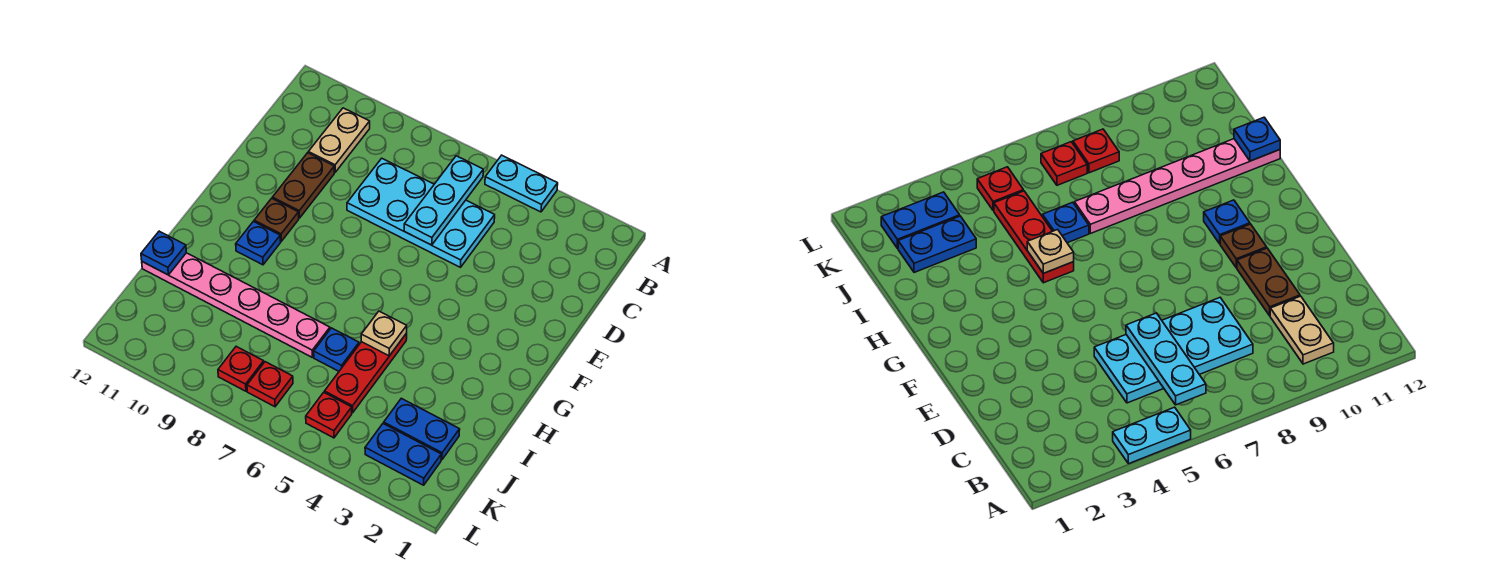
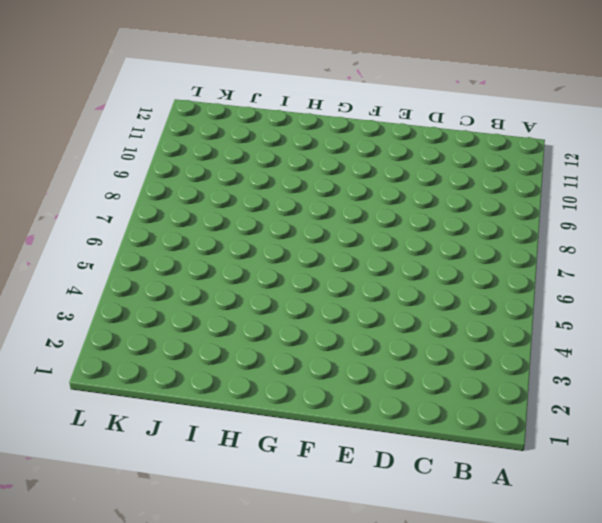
none -> cyan 1x2 plate [485,155,558,212]
none -> tan 1x2 plate [308,108,370,172]
none -> cyan 2x4 plate [347,158,495,267]

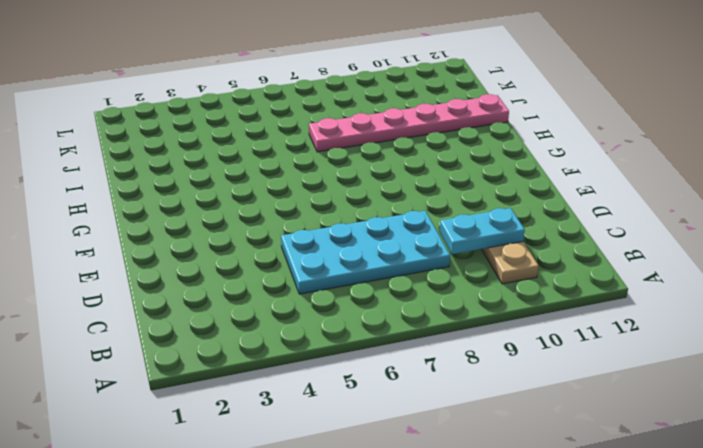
cyan 1x2 plate [440,208,525,254] -> cyan 1x2 plate moved to [485,155,558,212]
none -> brown 1x2 plate [272,153,334,218]
none -> brown 1x1 plate [254,198,299,241]
none -> blue 1x1 plate [236,221,281,265]

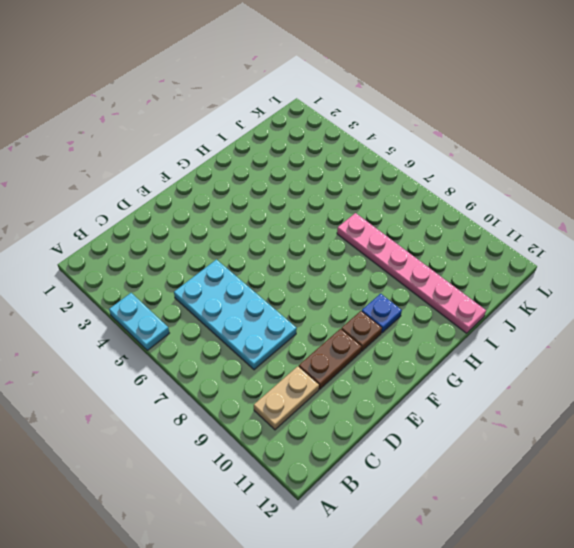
none -> red 1x3 plate [324,333,407,413]
none -> blue 1x1 plate [314,328,359,371]
none -> blue 1x2 plate [384,398,460,460]

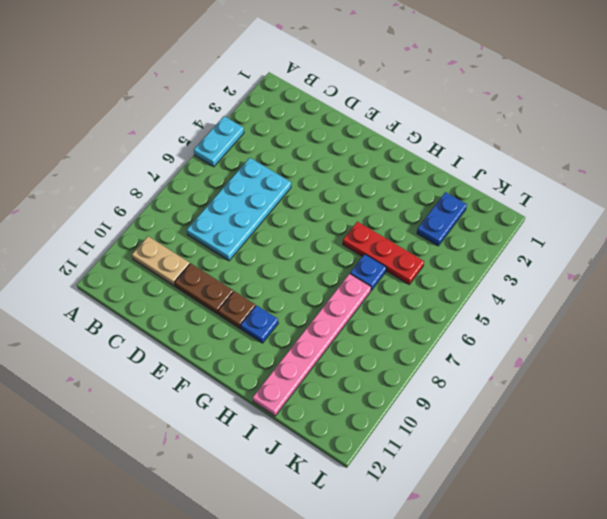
none -> blue 1x2 plate [365,424,441,485]
none -> red 1x1 plate [306,392,352,438]
none -> red 1x1 plate [247,362,293,407]

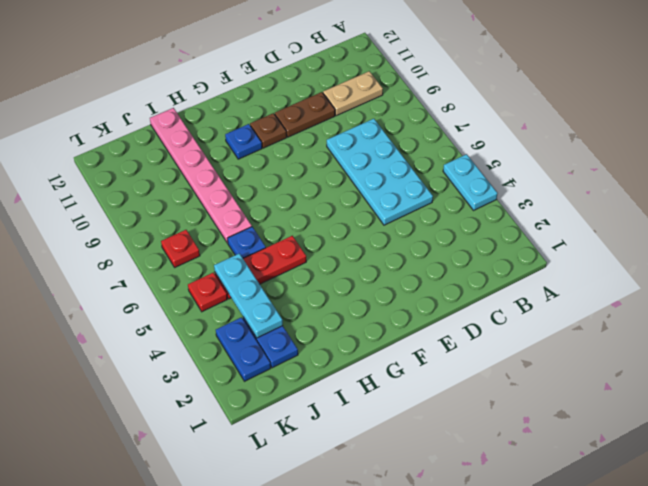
cyan 1x3 plate [214,253,283,338] -> cyan 1x3 plate turned to [404,156,483,245]
none -> red 1x1 plate [218,346,264,391]
none -> tan 1x1 plate [361,311,407,356]
none -> blue 1x1 plate [141,231,186,275]

